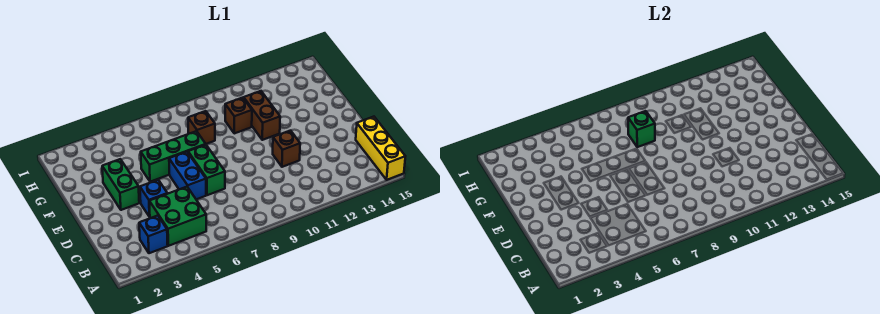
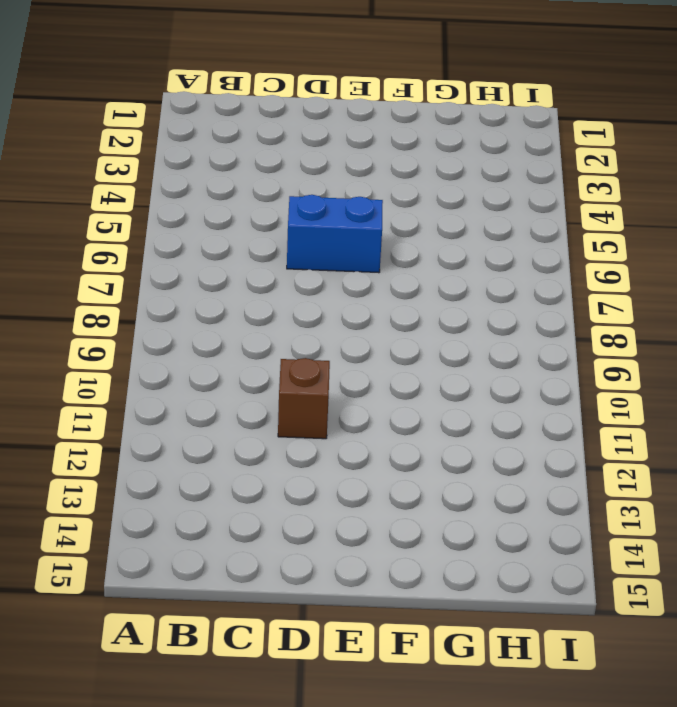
none -> yellow 1x3 brick [356,117,405,180]
none -> blue 1x1 brick [139,216,168,253]
none -> green 2x2 brick [149,187,206,246]

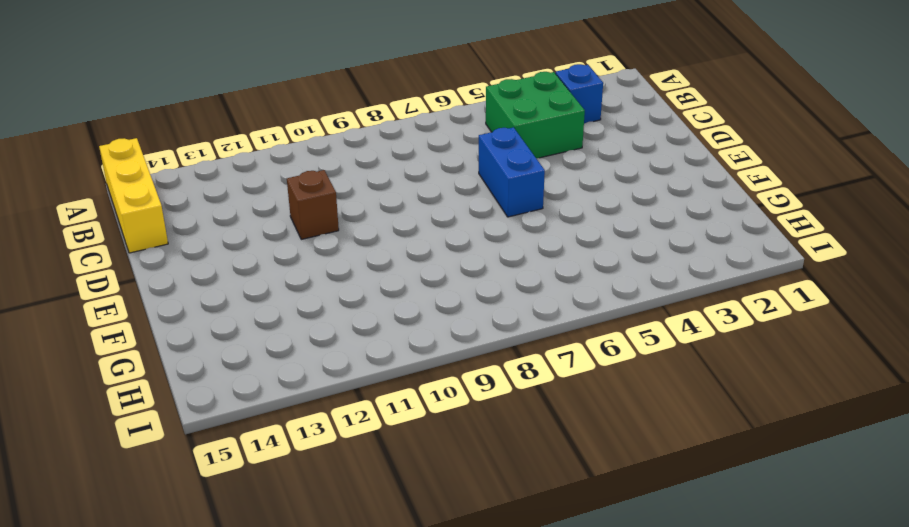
none -> blue 1x1 brick [140,180,167,217]
none -> green 1x2 brick [188,145,225,195]
none -> green 1x2 brick [102,159,139,210]

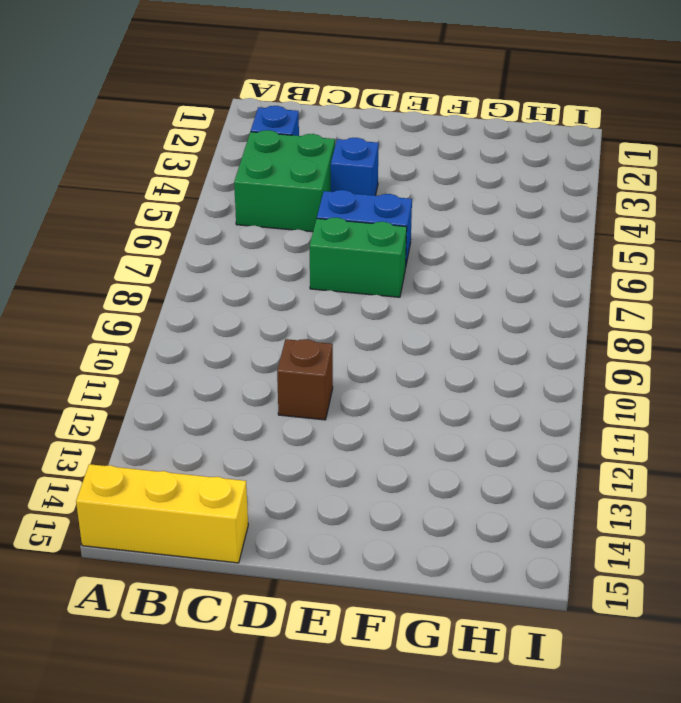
none -> green 1x2 brick [102,159,139,210]
none -> green 1x3 brick [141,131,206,182]
none -> brown 1x2 brick [244,91,280,140]

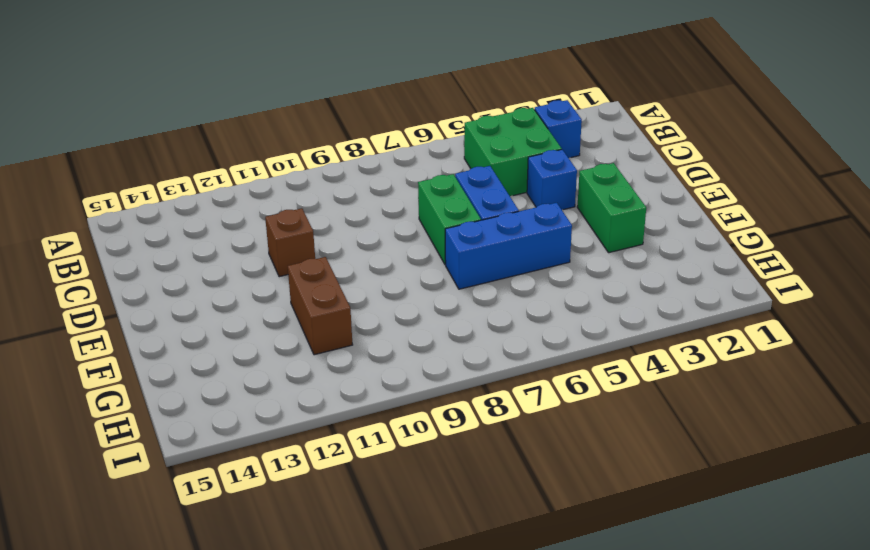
blue 1x3 brick [445,203,572,289] -> green 1x3 brick [141,131,206,182]
none -> yellow 1x3 brick [356,117,405,180]
none -> brown 1x1 brick [188,111,215,144]
none -> brown 1x1 brick [225,98,252,133]

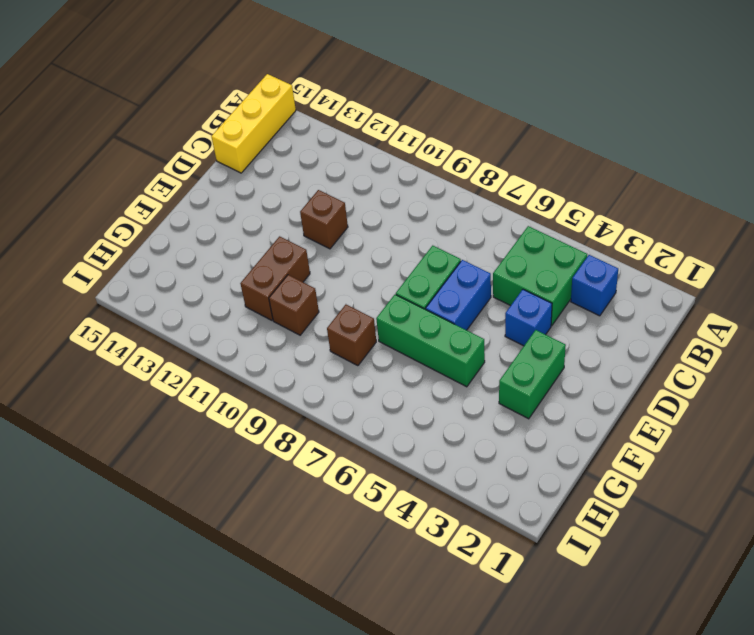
none -> green 1x1 brick [628,111,655,147]

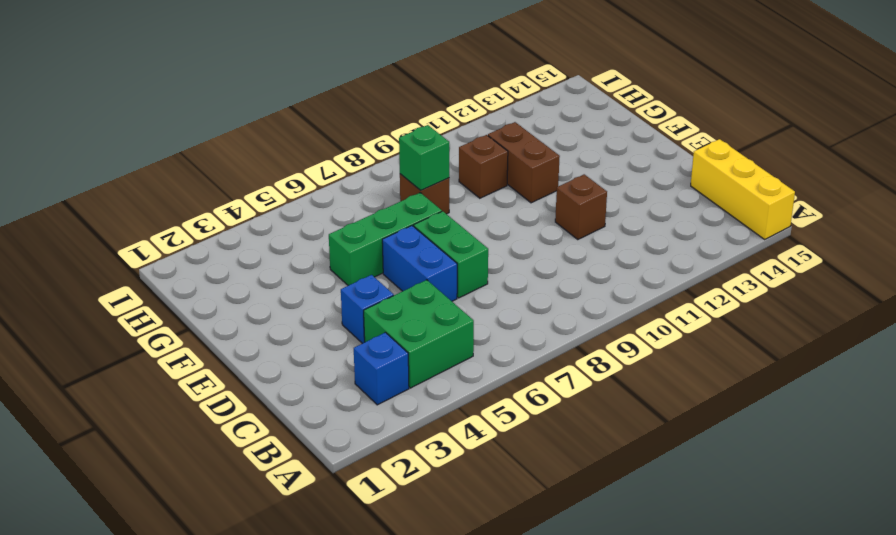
none -> green 1x2 brick [102,159,139,210]

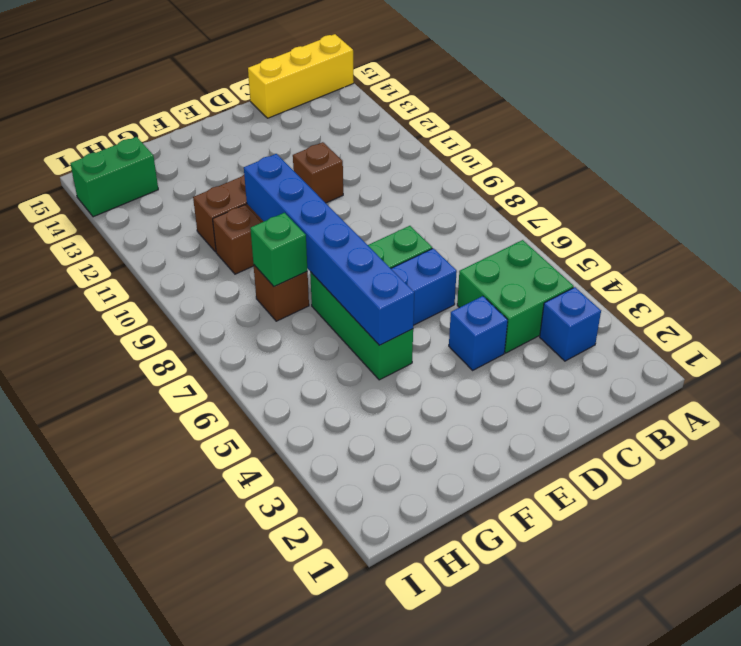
blue 1x6 brick [244,154,414,345] -> none
green 1x2 brick [70,137,158,217] -> green 1x2 brick moved to [102,159,139,210]

